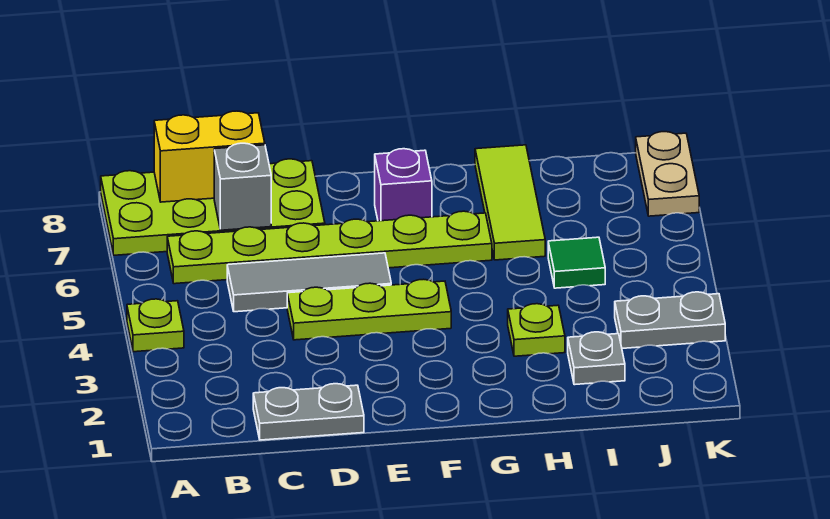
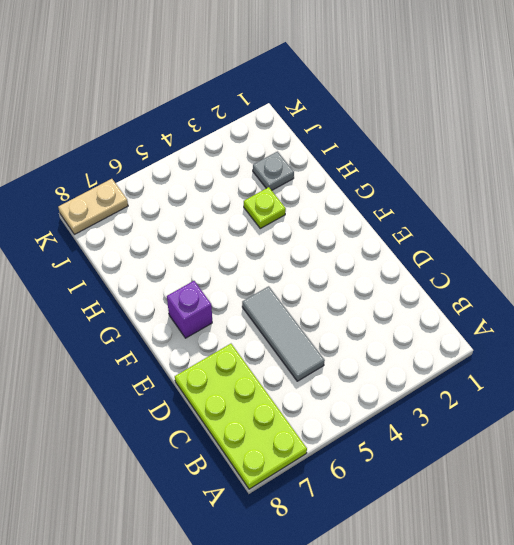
none -> lime 1x1 plate [127,299,184,352]
none -> lime 1x6 plate [167,211,492,284]
none -> grey 1x2 plate [253,384,364,440]

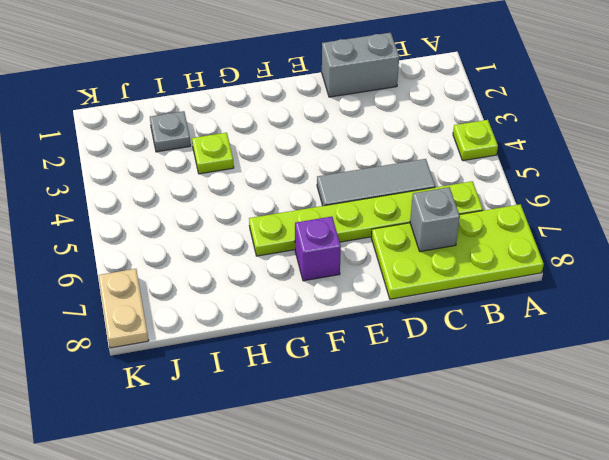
grey 1x2 brick [322,33,399,97] -> grey 1x2 plate [253,384,364,440]
none -> lime 1x3 plate [287,279,451,340]
none -> lime 1x3 tile [475,145,545,260]
none -> green 1x1 tile [548,237,605,288]

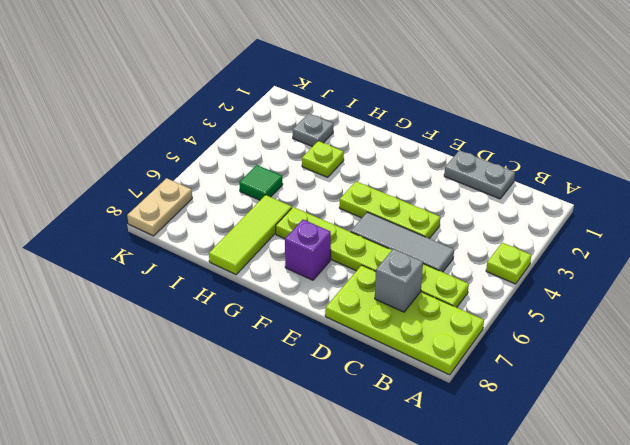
none -> grey 1x2 plate [615,292,725,348]
none -> yellow 1x2 brick [154,111,265,202]

